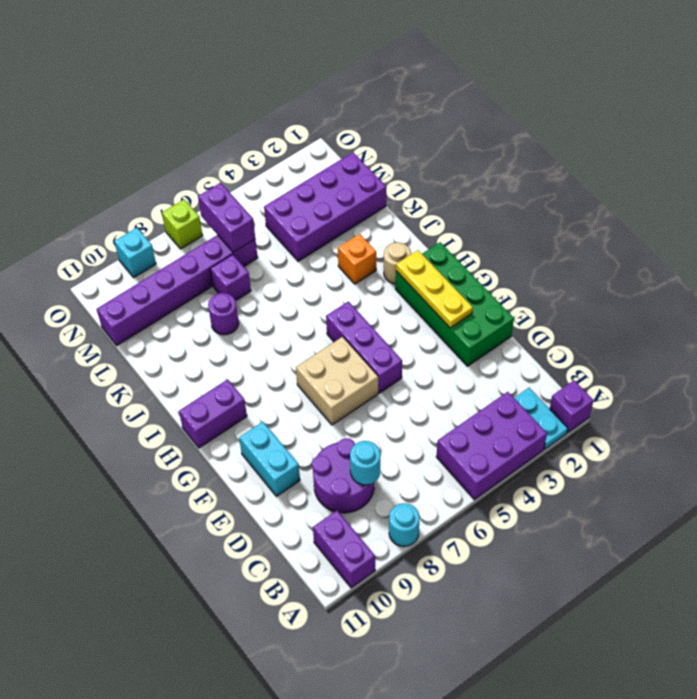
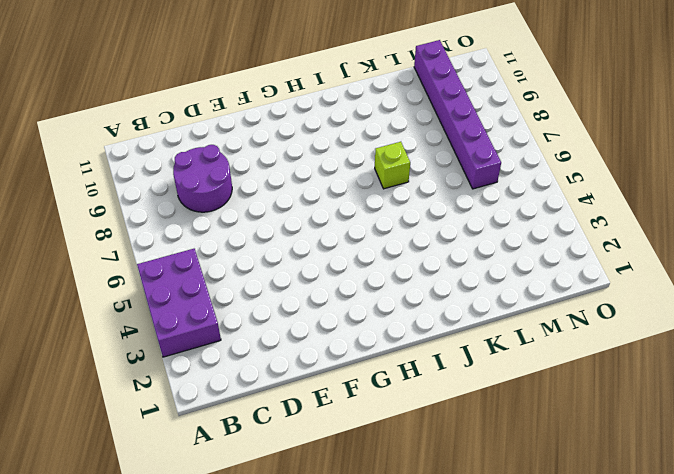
lime 1x1 brick [375,142,410,189] -> lime 1x1 brick moved to [162,199,203,249]
none -> purple 1x1 brick [550,380,593,433]
none -> cyan 1x2 plate [514,388,568,449]
none -> cyan 1x1 round brick [389,503,420,547]

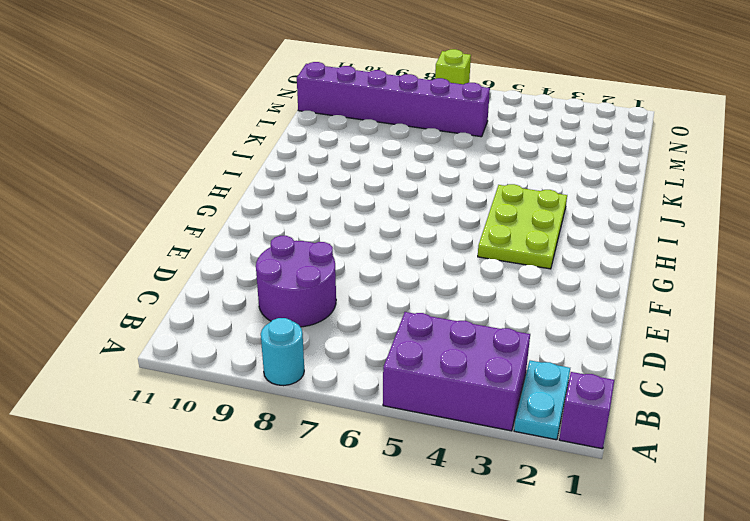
lime 2x3 plate [478,184,567,269] -> none
none -> purple 1x2 brick [313,511,375,588]
none -> green 2x4 brick [396,242,514,366]
none -> cyan 1x2 brick [239,422,300,496]

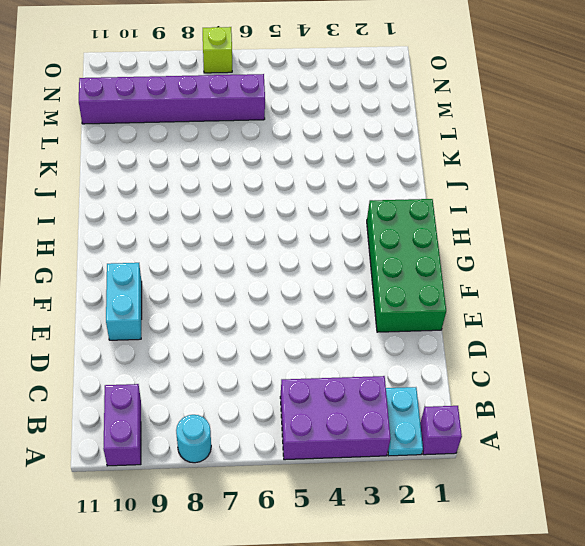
none -> purple 2x2 round brick [312,438,374,513]
none -> purple 1x3 brick [326,301,402,393]
none -> tan 2x2 brick [296,337,378,425]

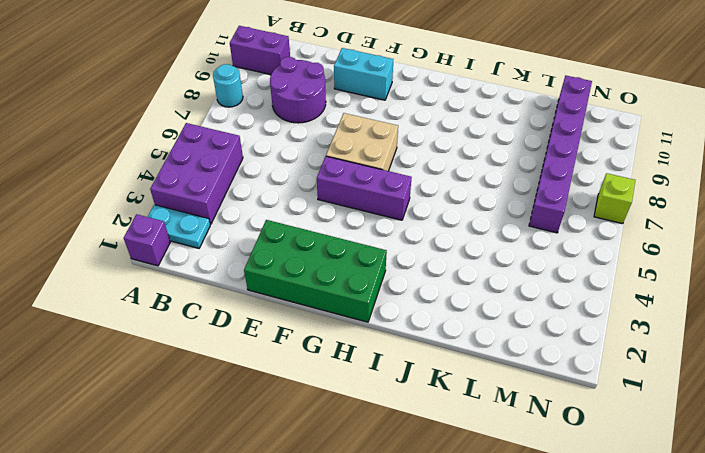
none -> purple 1x2 brick [179,379,247,448]
none -> tan 1x1 round brick [384,242,411,284]
none -> orange 1x1 brick [338,234,376,284]

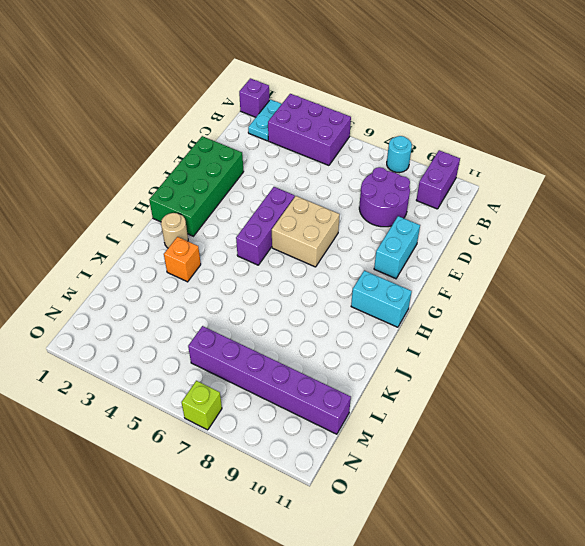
cyan 1x2 brick [351,271,412,327] -> purple 1x2 brick [179,379,247,448]
none -> purple 1x1 round brick [208,293,239,335]
none -> purple 2x4 brick [264,152,386,261]
none -> purple 1x1 brick [210,254,251,301]

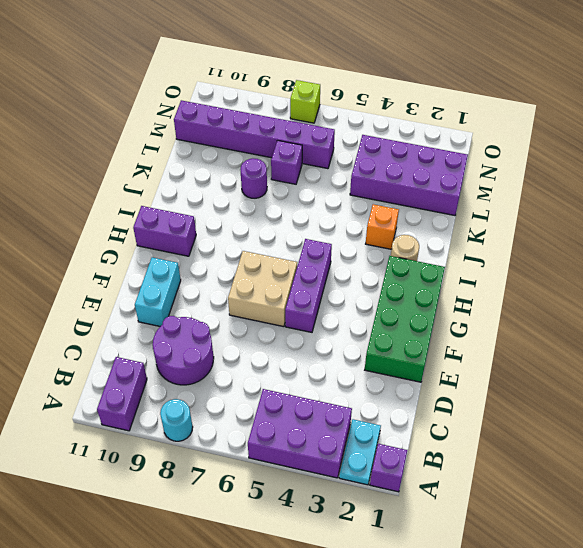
none -> cyan 1x1 brick [114,228,156,277]
none -> cyan 1x1 round brick [350,441,381,485]
none -> yellow 1x3 plate [396,250,473,328]

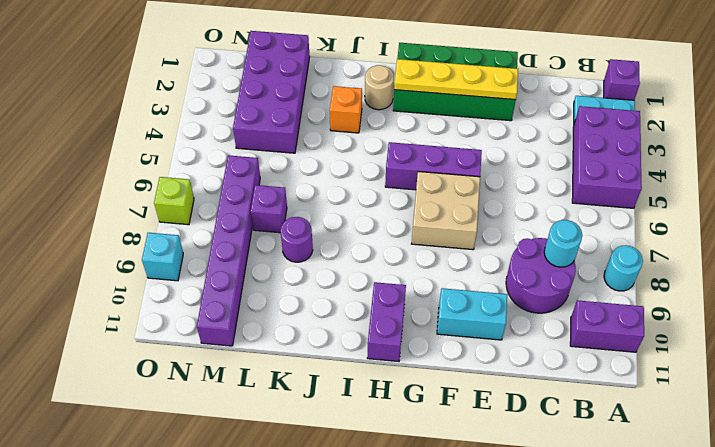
yellow 1x4 plate [394,59,518,100] -> yellow 1x3 plate [396,250,473,328]
none -> purple 1x2 brick [198,183,255,252]

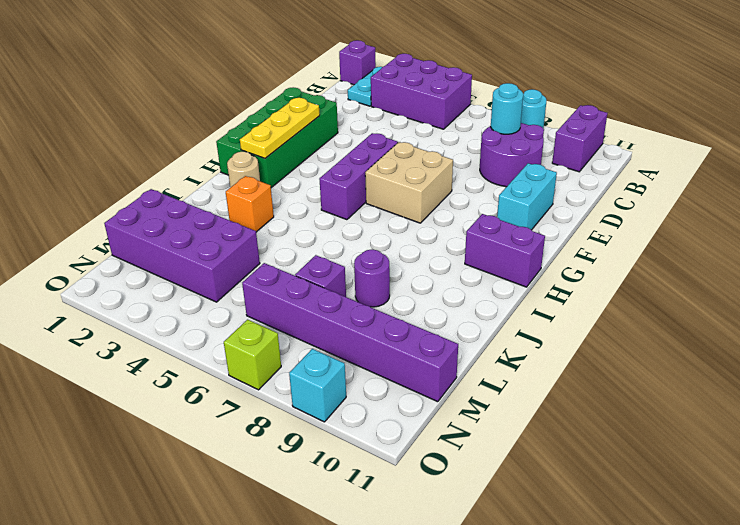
none -> purple 1x2 brick [198,183,255,252]

